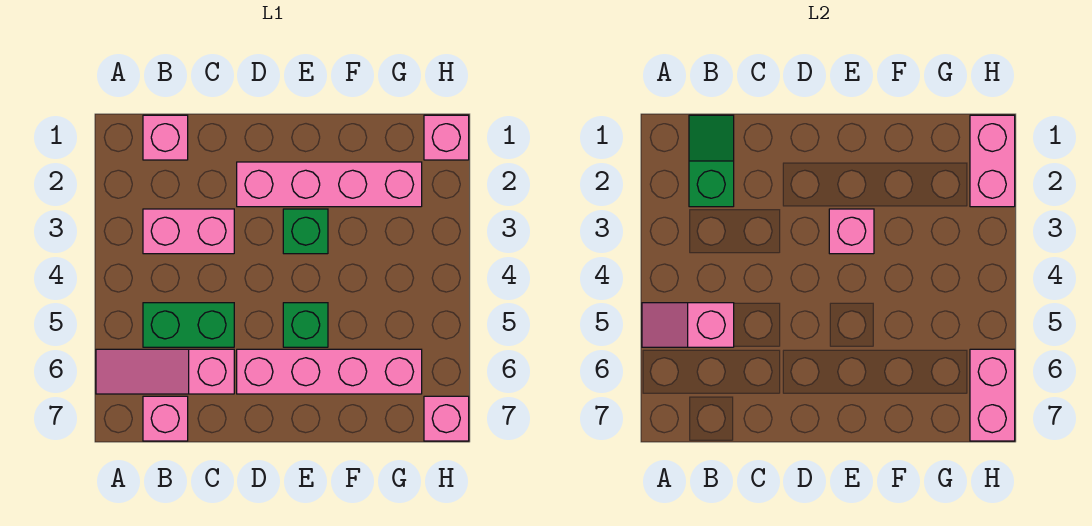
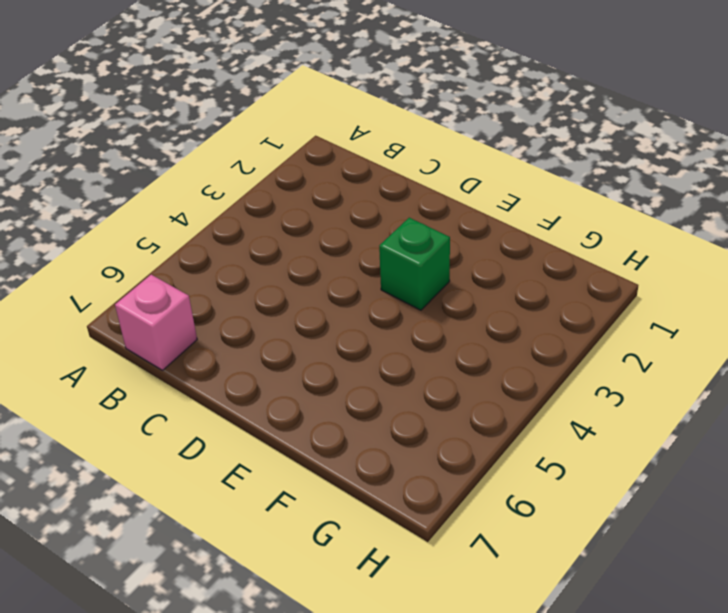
none -> pink 1x3 slope [96,349,234,394]
none -> pink 1x1 brick [143,115,188,160]
none -> pink 1x2 brick [143,209,234,254]

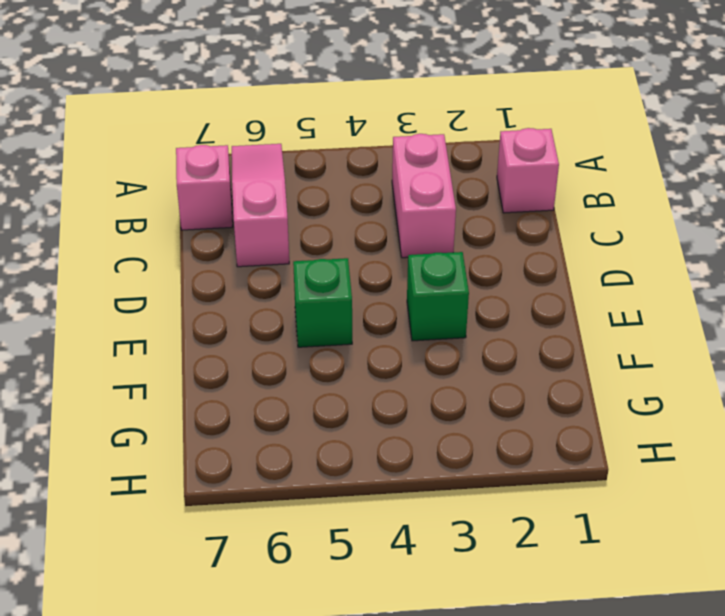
none -> green 1x2 brick [143,303,234,347]
none -> pink 1x4 brick [237,162,422,207]
none -> pink 1x4 brick [237,349,422,394]

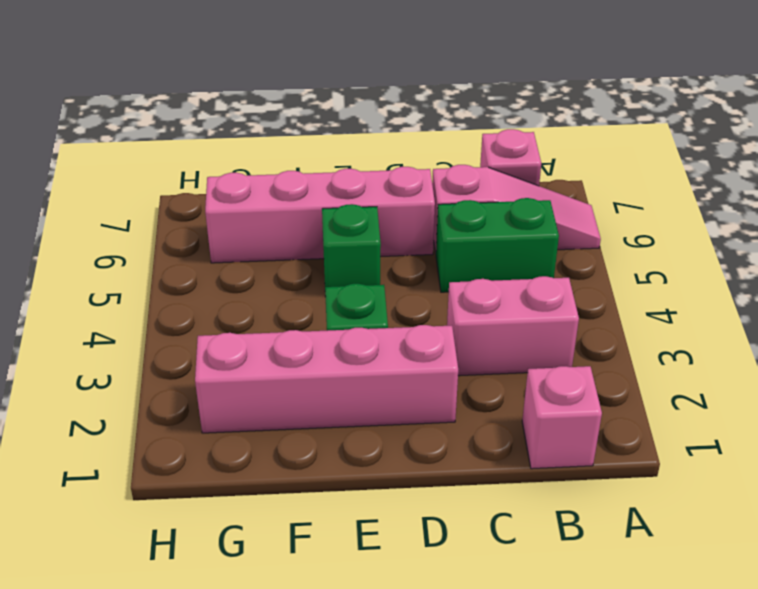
none -> pink 1x1 brick [424,115,469,160]
none -> pink 1x1 brick [424,396,469,441]
none -> pink 1x2 slope [642,303,734,347]

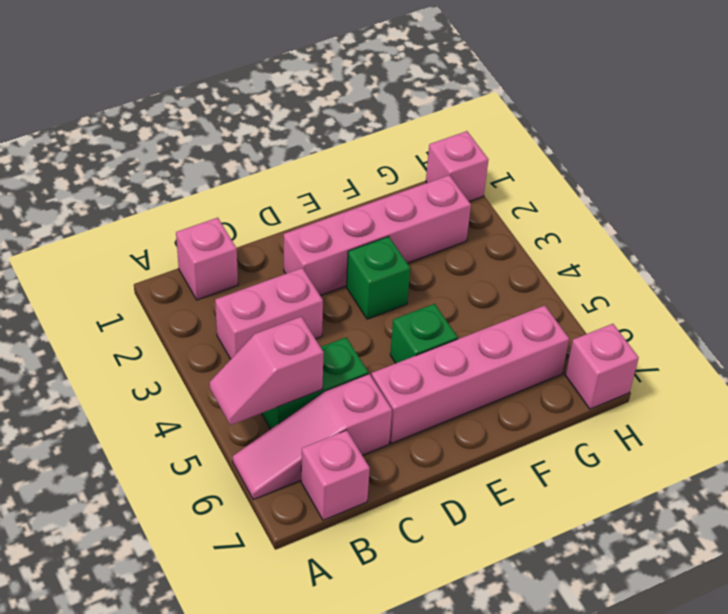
none -> green 1x2 slope [689,115,734,207]
none -> pink 1x1 brick [829,209,874,254]
none -> pink 1x2 brick [970,115,1015,207]

